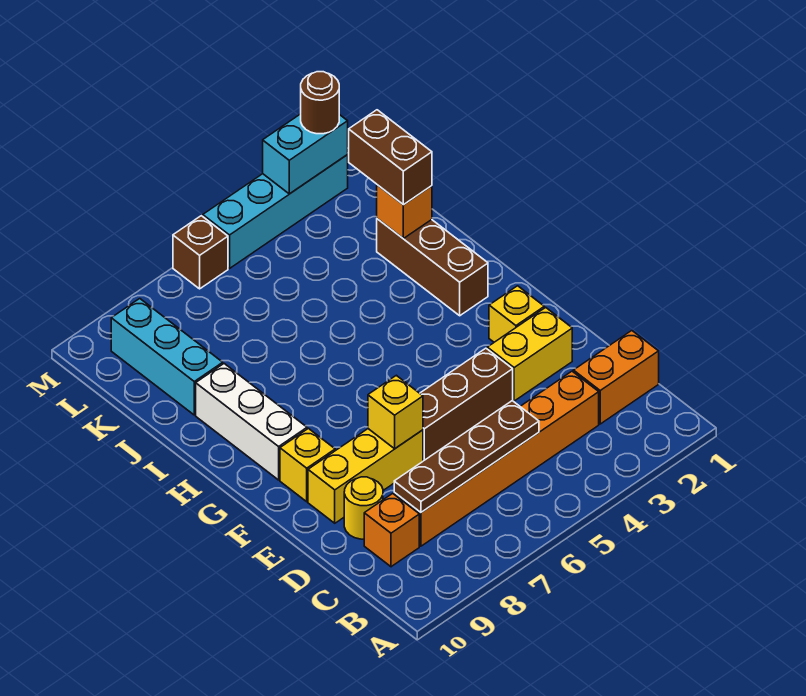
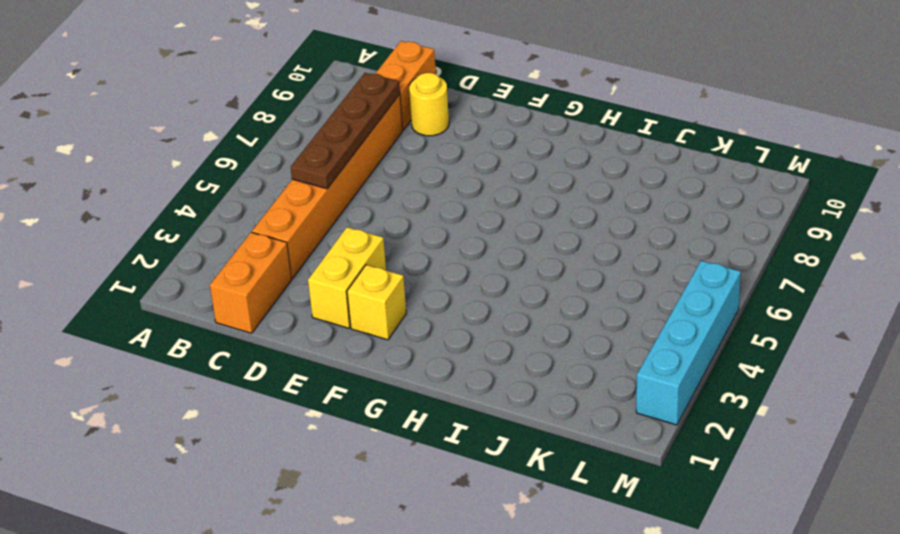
orange 1x2 brick [375,41,436,130] -> orange 1x1 brick [364,493,419,567]
none -> brown 1x3 brick [420,348,513,461]
none -> yellow 1x3 brick [308,429,423,523]
none -> yellow 1x1 brick [280,428,335,502]

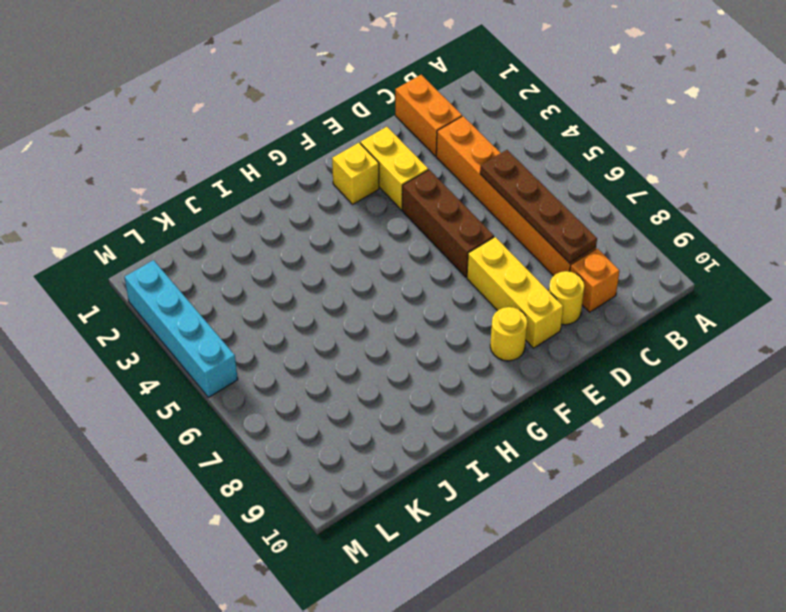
yellow 1x1 round brick [490,307,527,361] -> yellow 1x1 brick [280,428,335,502]
none -> white 1x3 brick [196,364,307,480]
none -> brown 1x3 brick [377,219,488,316]
none -> cyan 1x3 brick [111,299,223,415]

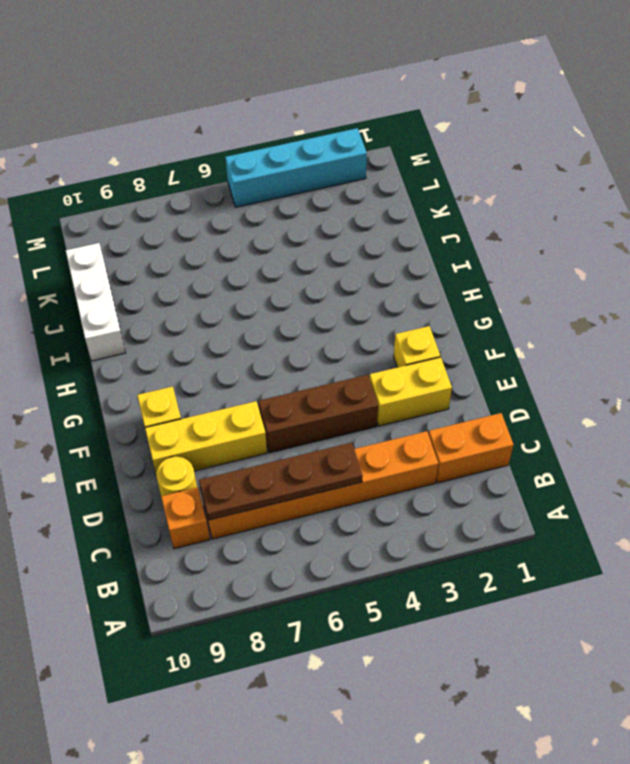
white 1x3 brick [66,243,126,361] -> white 1x3 brick moved to [196,364,307,480]
none -> brown 1x3 brick [377,219,488,316]
none -> cyan 1x3 brick [111,299,223,415]
none -> brown 1x1 brick [173,216,228,289]

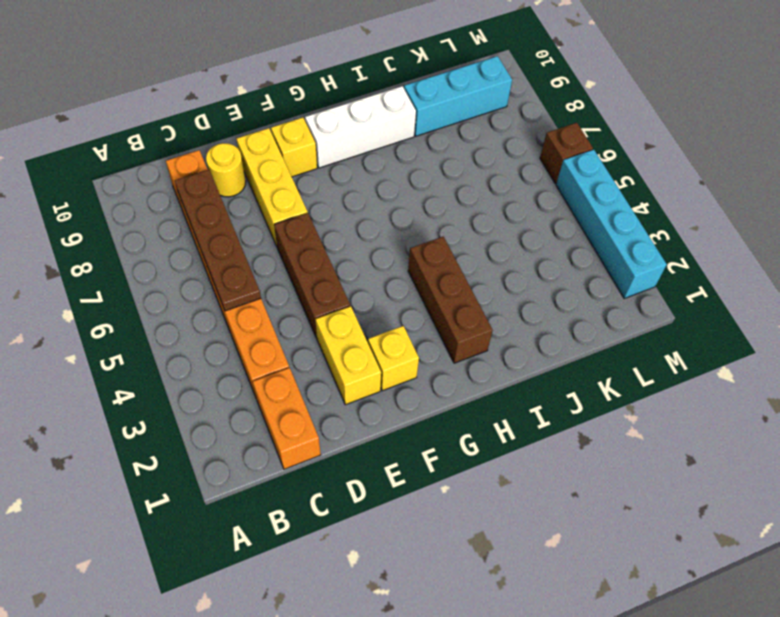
brown 1x3 brick [408,237,493,363] -> brown 1x3 brick turned to [377,219,488,316]
none -> yellow 1x1 brick [368,375,423,449]
none -> orange 1x1 brick [377,185,432,238]
none -> cyan 1x2 brick [263,114,348,194]

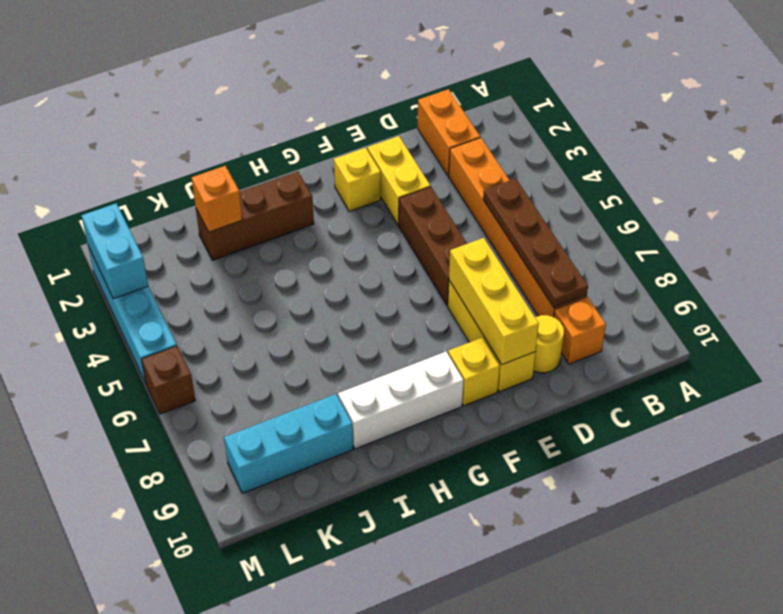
yellow 1x3 brick [449,238,539,365] -> yellow 1x1 brick [368,375,423,449]
none -> brown 1x2 brick [349,110,432,205]
none -> brown 1x1 round brick [301,72,339,134]

